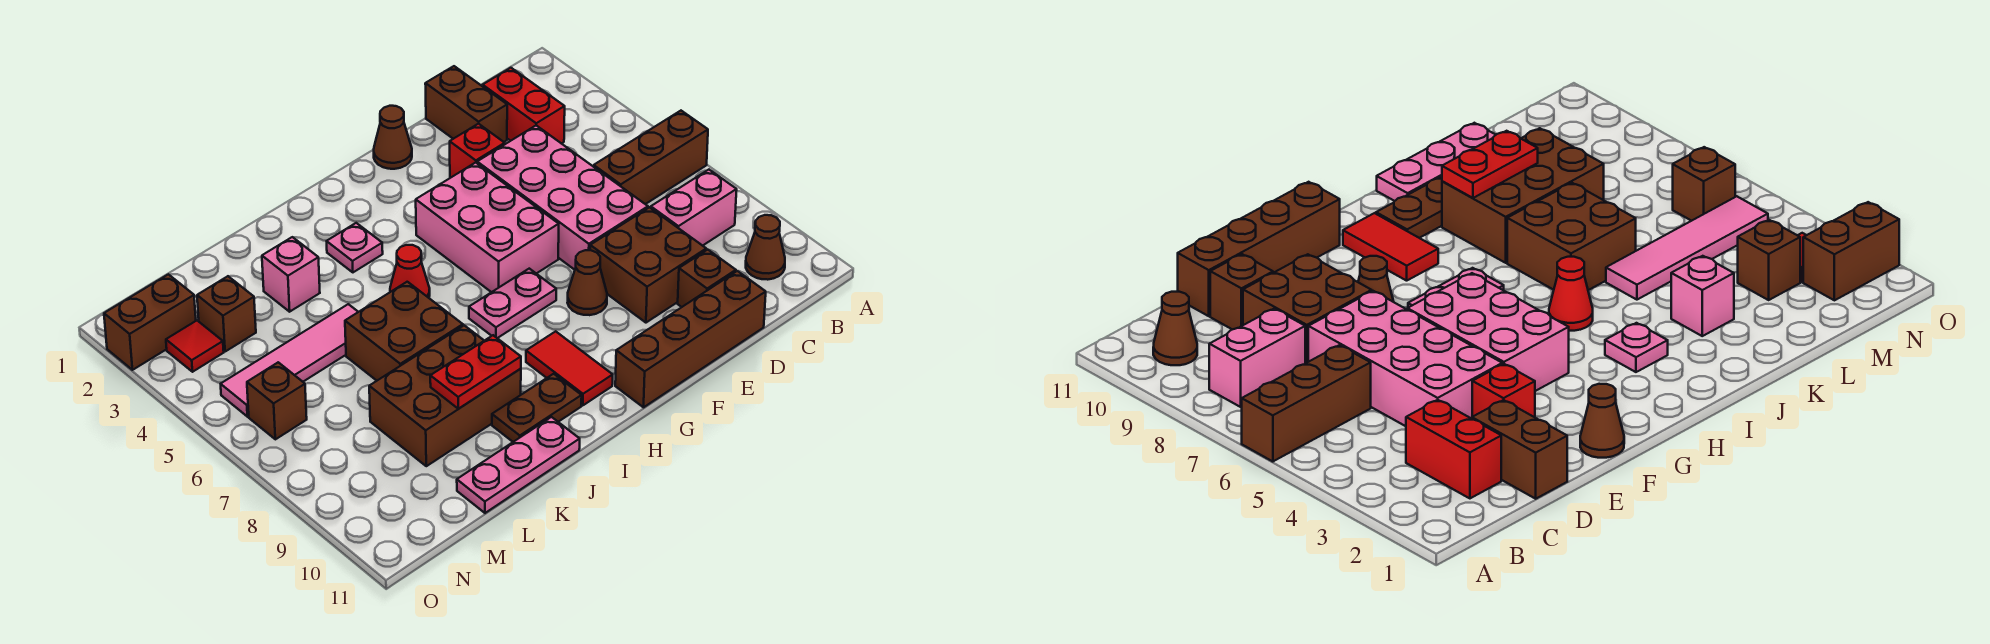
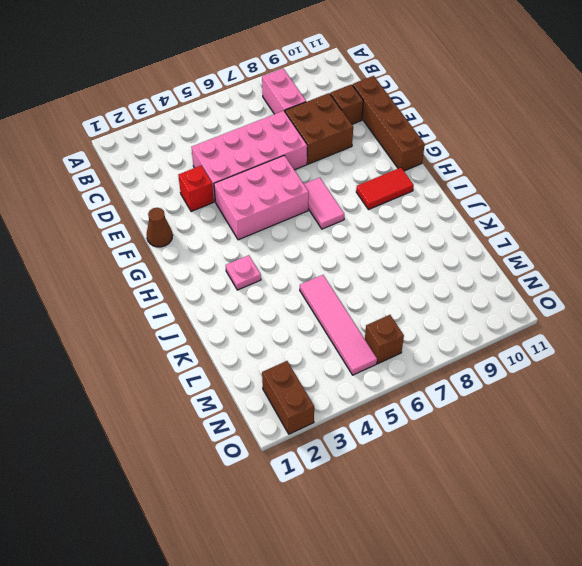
pink 1x2 tile [304,178,344,229] -> pink 1x2 plate [469,269,556,338]
none -> brown 1x3 brick [594,111,708,204]
none -> brown 1x1 cone [746,215,785,280]
none -> red 1x2 brick [483,68,565,144]

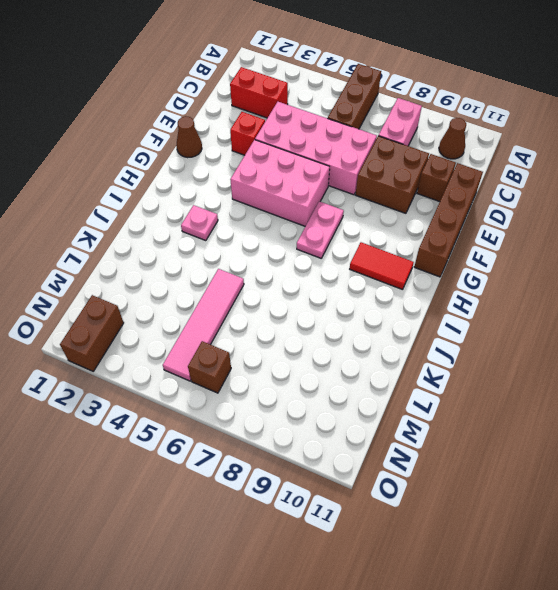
none -> brown 1x2 brick [425,66,507,142]
none -> brown 1x1 cone [567,250,607,315]
none -> red 1x1 cone [390,245,430,298]

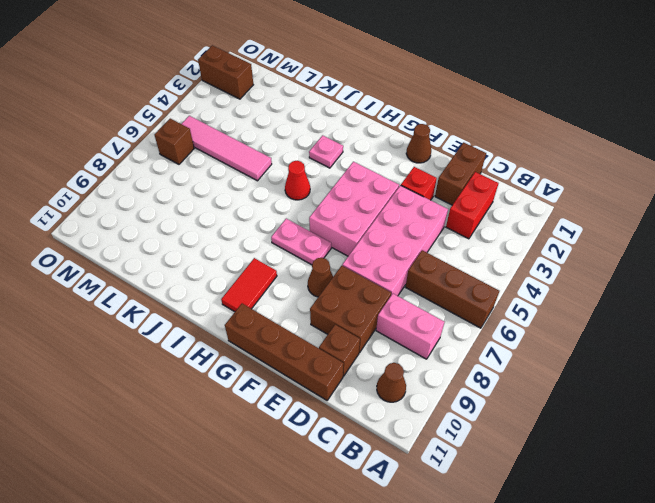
none -> brown 1x2 plate [492,374,582,442]
none -> brown 2x2 brick [345,282,463,381]
none -> brown 2x3 brick [369,325,521,466]

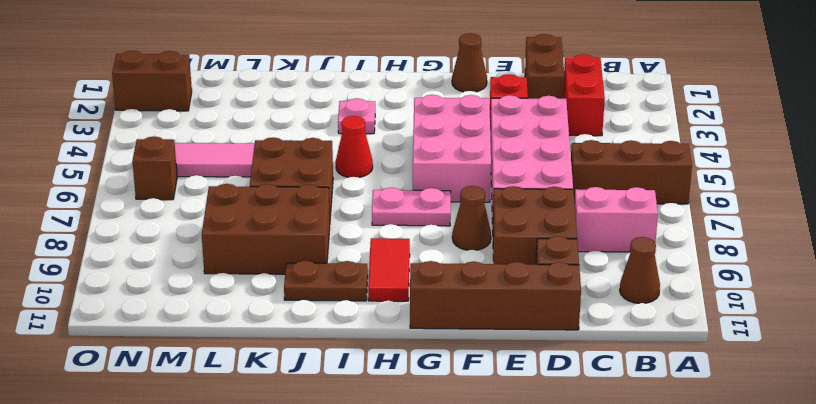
none -> pink 1x3 plate [457,417,580,513]
none -> pink 1x1 brick [262,237,320,312]
none -> brown 1x1 brick [197,276,256,352]

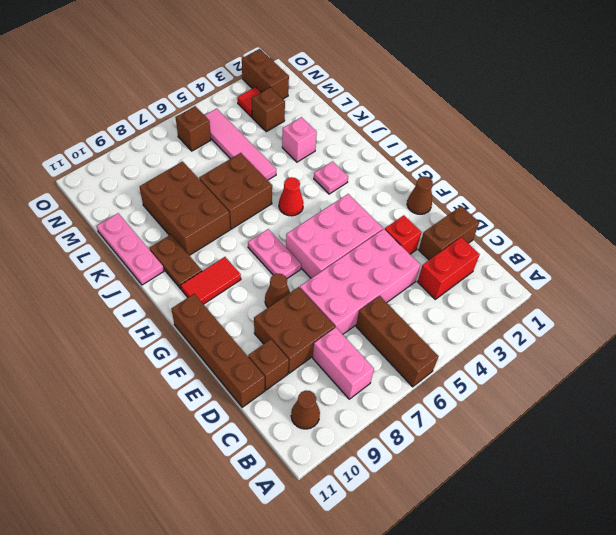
none -> red 1x2 plate [430,335,521,409]

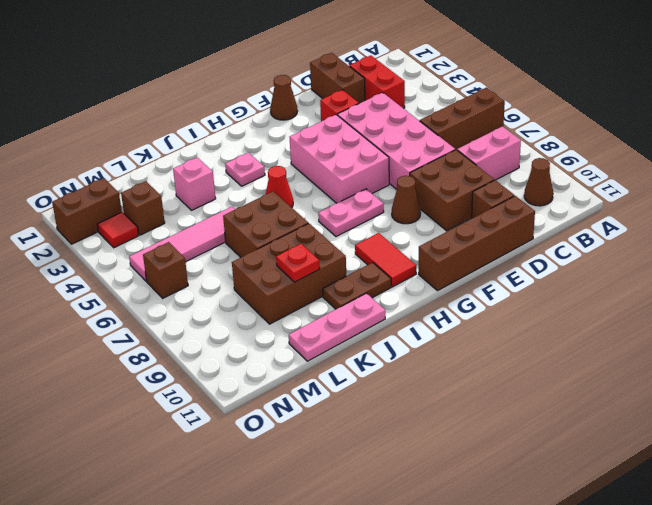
red 1x1 plate [276,244,320,282] -> red 1x2 plate [430,335,521,409]

